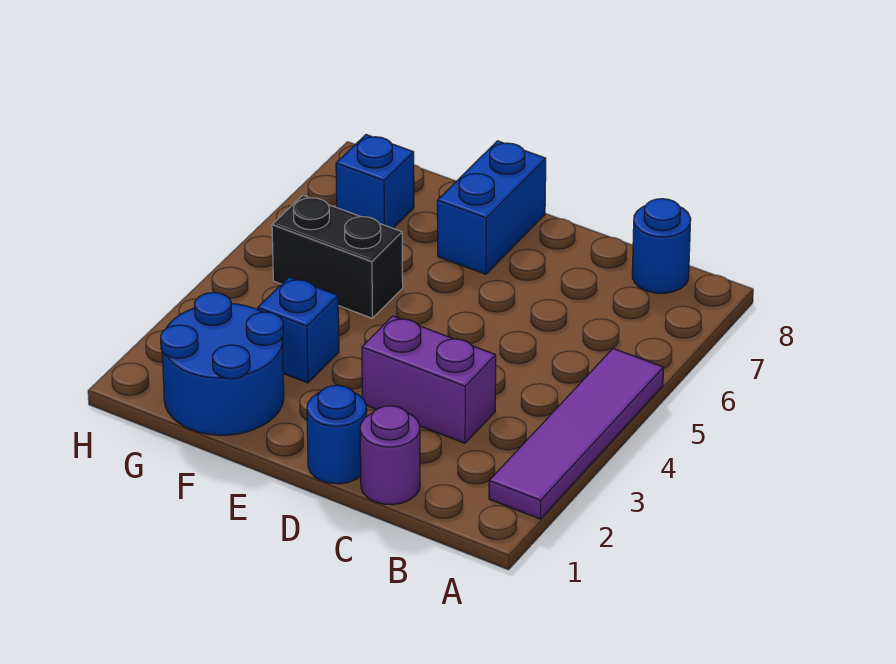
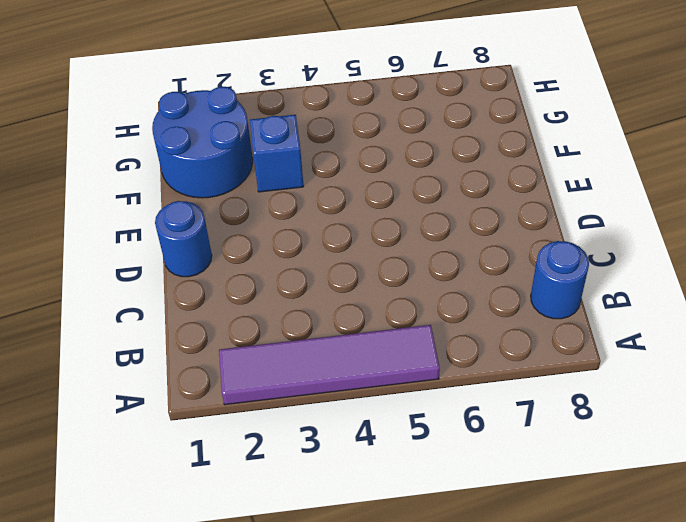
none -> purple 1x1 round brick [360,406,420,505]
none -> purple 1x2 brick [362,316,496,443]

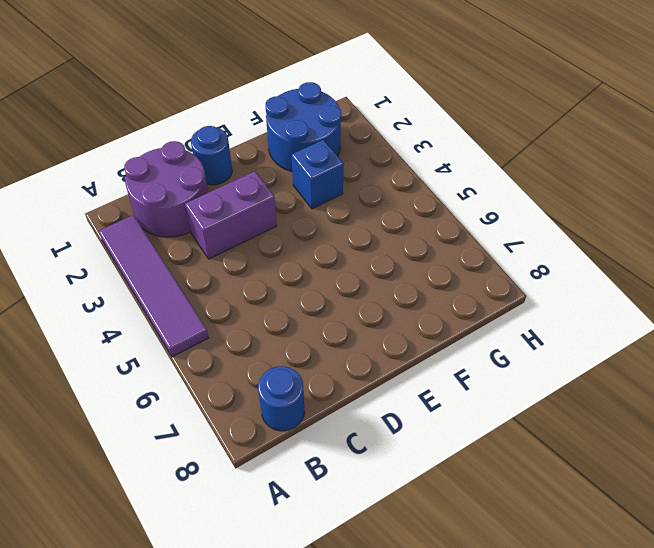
purple 2x2 round brick [124,141,208,237] -> purple 1x1 round brick [360,406,420,505]
none -> blue 1x2 brick [437,141,546,274]
none -> black 1x2 brick [272,195,403,318]

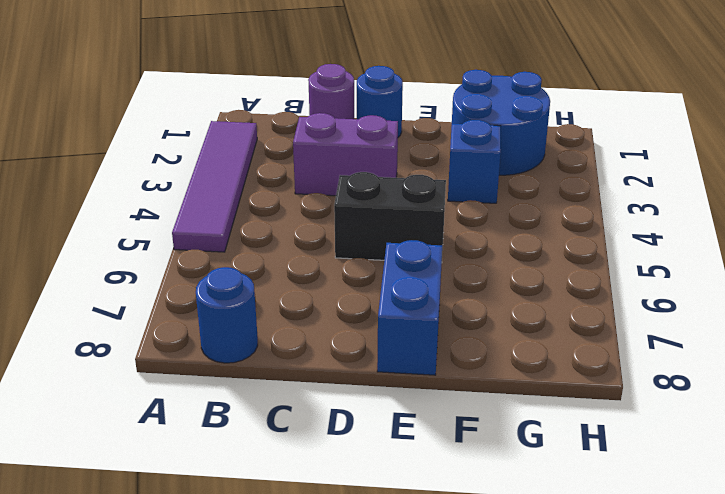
black 1x2 brick [334,172,446,260] -> black 1x2 brick moved to [272,195,403,318]
none -> blue 1x1 brick [336,135,414,228]

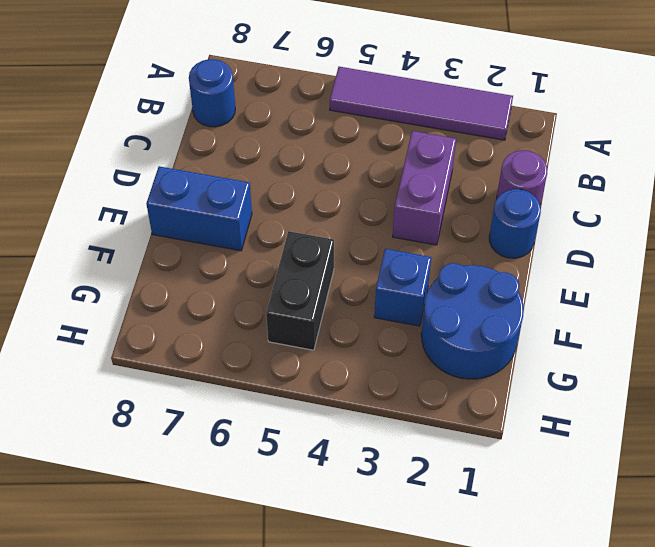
none -> blue 1x1 brick [336,135,414,228]

